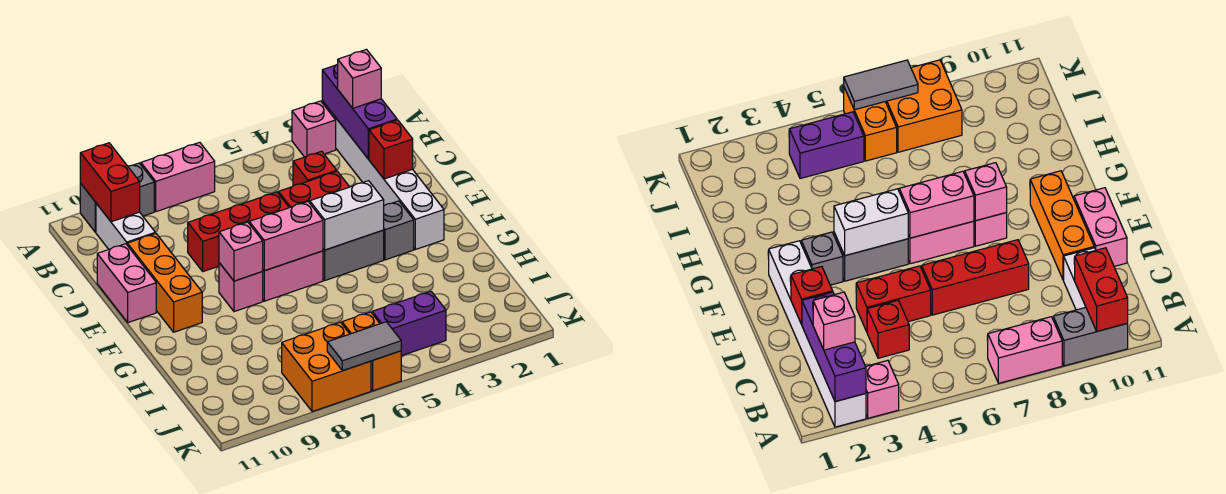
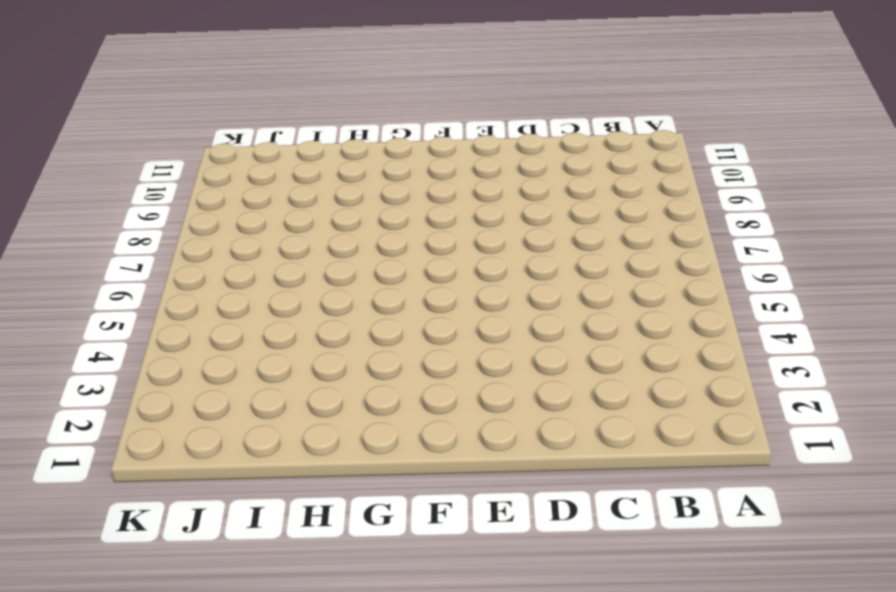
none -> white 1x6 brick [322,101,444,249]
none -> pink 1x1 brick [292,101,336,157]
none -> pink 1x2 brick [141,142,215,212]

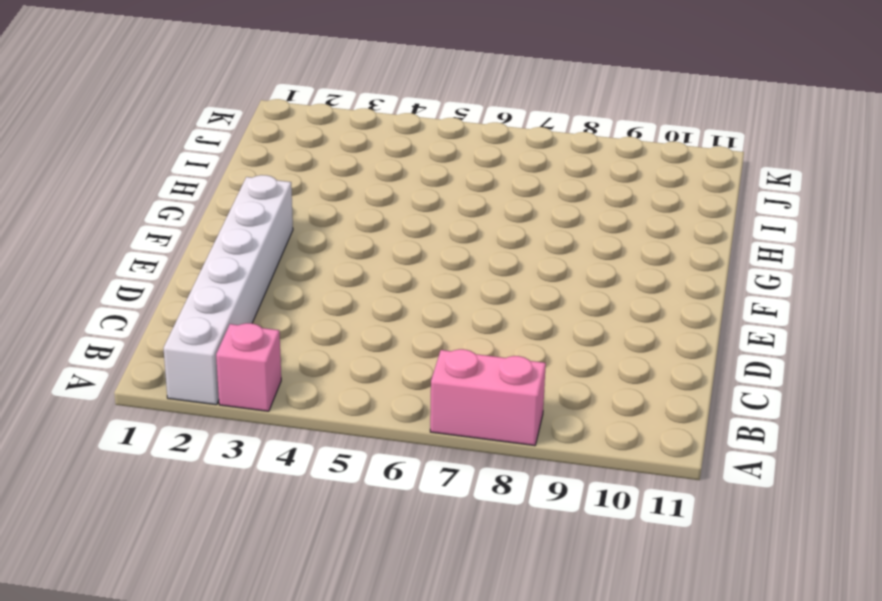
none -> grey 1x2 brick [80,163,154,232]
none -> white 1x2 brick [96,203,155,249]
none -> red 1x1 brick [293,151,337,186]

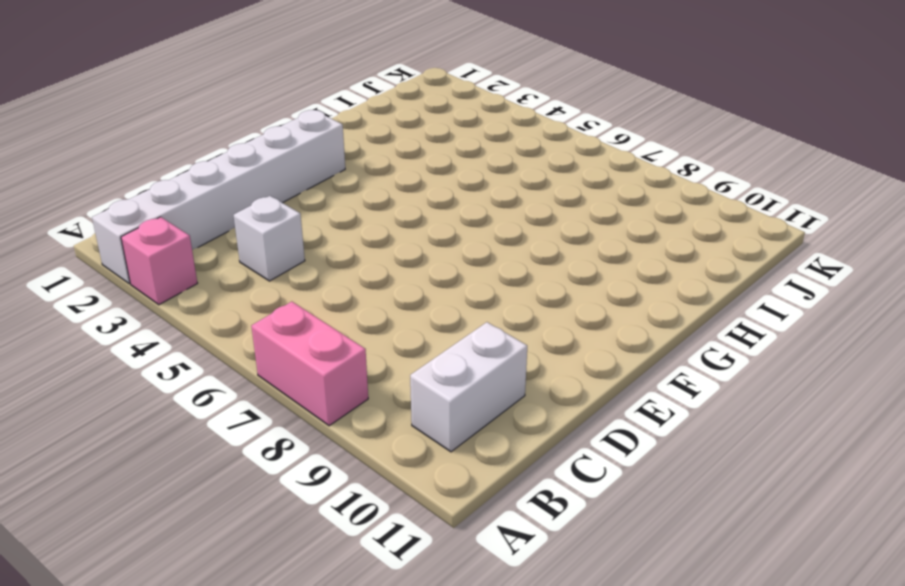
white 1x1 brick [234,196,305,281] -> red 1x1 brick [293,151,337,186]
none -> grey 1x2 brick [80,163,154,232]
none -> red 1x2 brick [278,171,349,208]
none -> red 1x3 brick [188,192,289,272]

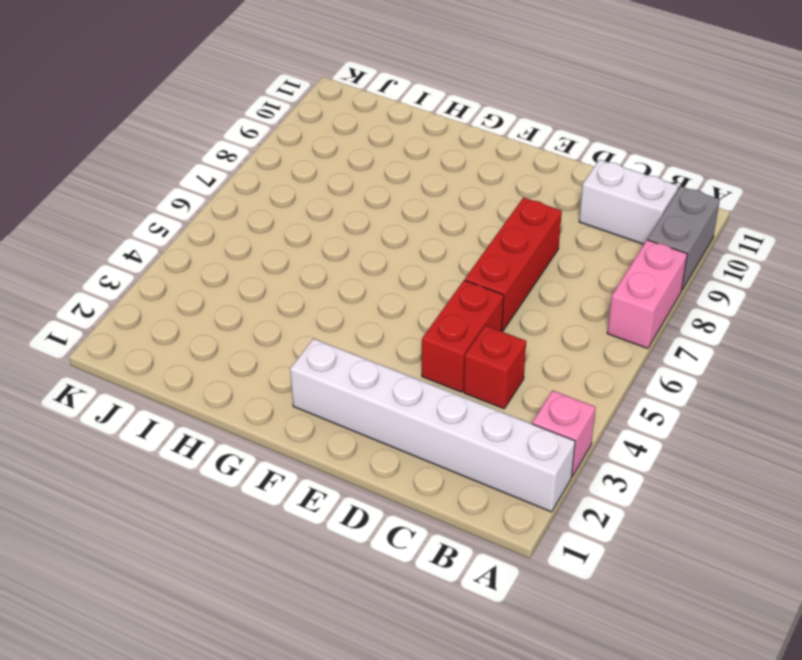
none -> orange 1x3 brick [127,233,202,332]
none -> pink 1x2 brick [97,244,156,323]
none -> grey 1x1 brick [384,201,414,260]

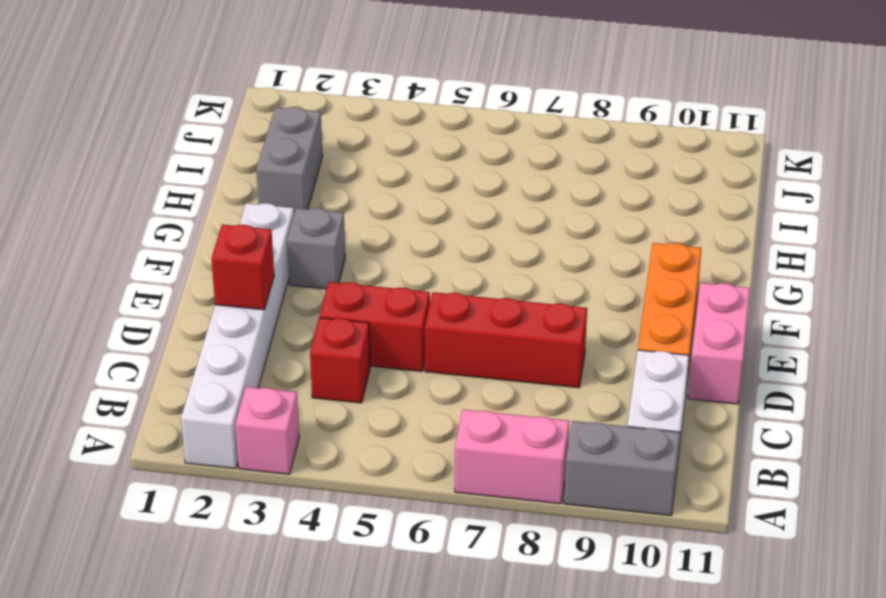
grey 1x2 brick [256,107,323,214] -> grey 1x2 brick turned to [323,230,384,280]
none -> pink 1x2 brick [262,251,323,301]
none -> pink 1x1 brick [219,263,263,312]
none -> purple 1x2 brick [372,291,446,356]

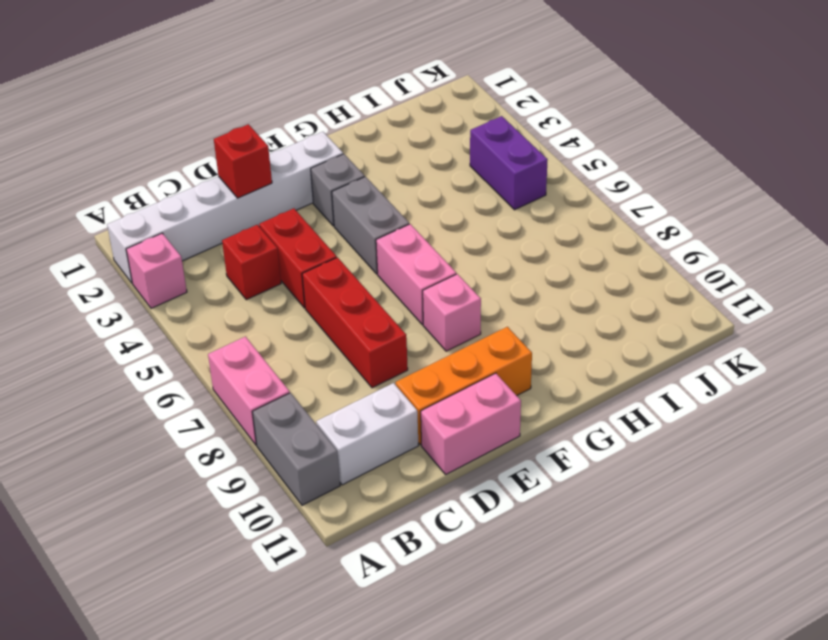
none -> orange 1x2 brick [342,312,401,391]
none -> orange 2x2 brick [282,322,371,412]
none -> purple 1x3 brick [322,64,397,159]

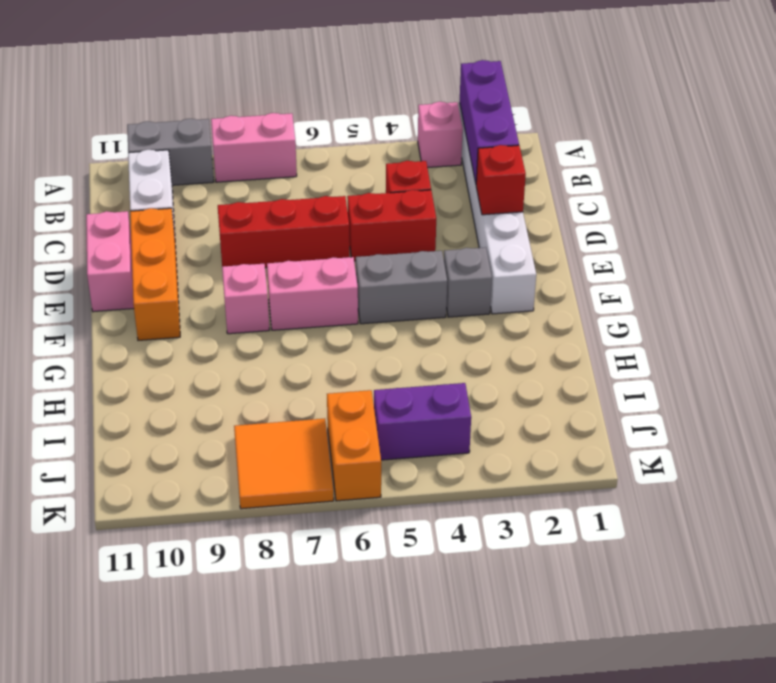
orange 2x2 tile [234,419,334,509] -> orange 2x2 brick [282,322,371,412]
none -> red 1x2 brick [80,143,140,222]
none -> white 1x2 brick [310,181,384,250]
none -> pink 1x2 brick [249,202,323,271]

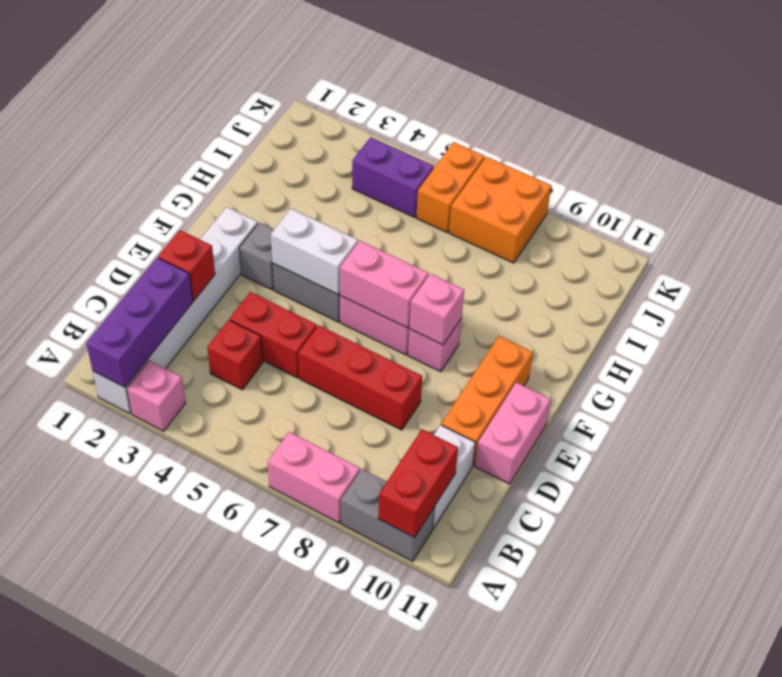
none -> grey 1x2 tile [327,322,401,371]
none -> pink 1x1 brick [338,49,381,108]

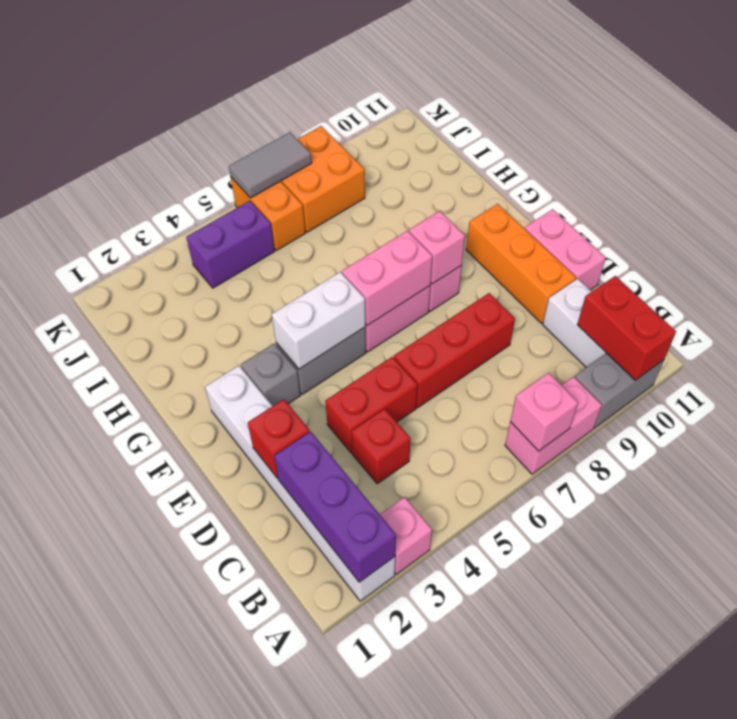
pink 1x1 brick [510,373,578,451] -> pink 1x1 brick moved to [338,49,381,108]

